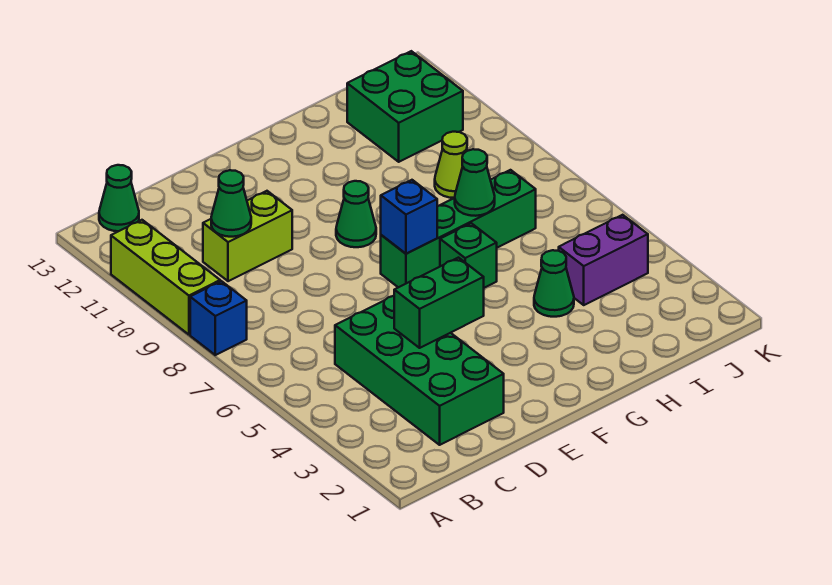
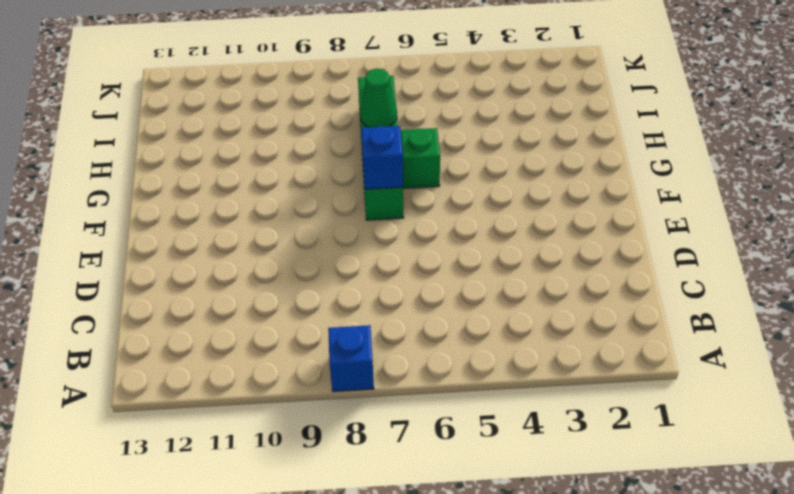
none -> lime 1x3 brick [111,220,220,335]
none -> green 1x1 cone [99,165,139,231]
none -> green 2x4 brick [335,296,504,445]

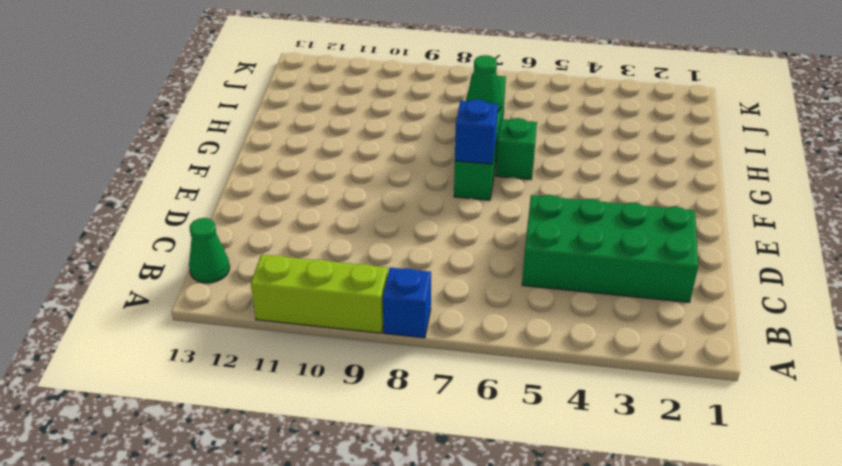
none -> lime 1x2 brick [203,191,292,281]
none -> green 1x1 cone [336,181,376,247]
none -> green 1x1 cone [534,250,574,317]

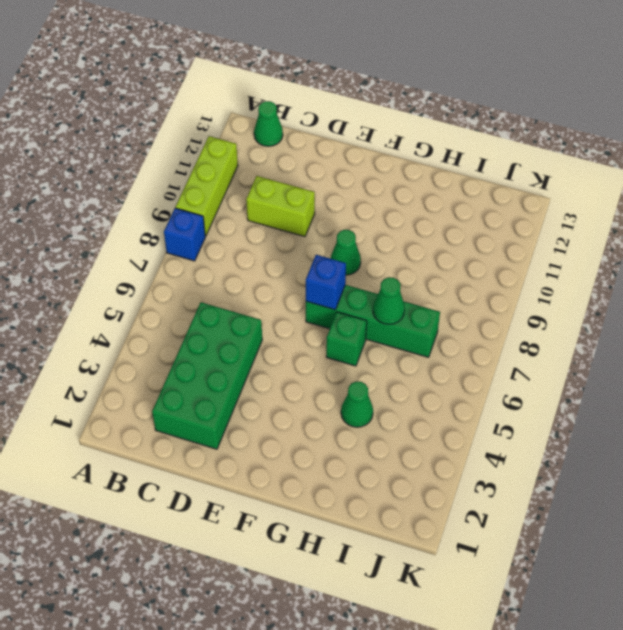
none -> purple 1x2 brick [559,215,648,305]
none -> lime 1x1 cone [435,132,467,198]
none -> green 2x2 brick [347,51,463,162]

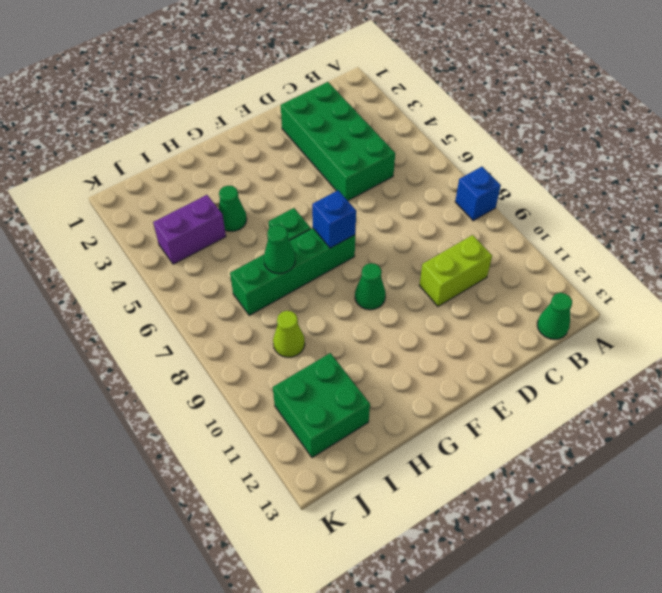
none -> lime 1x3 brick [111,220,220,335]
none -> green 1x1 cone [211,170,251,237]
none -> green 1x2 brick [394,258,484,348]

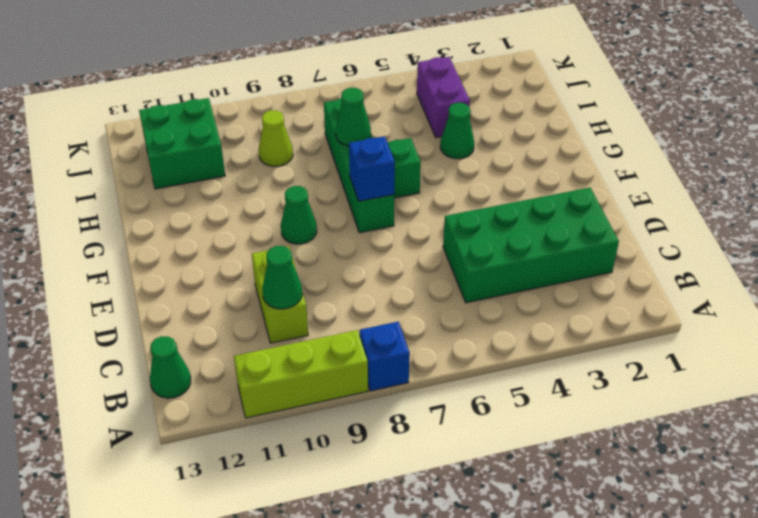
none -> green 1x2 brick [394,258,484,348]

